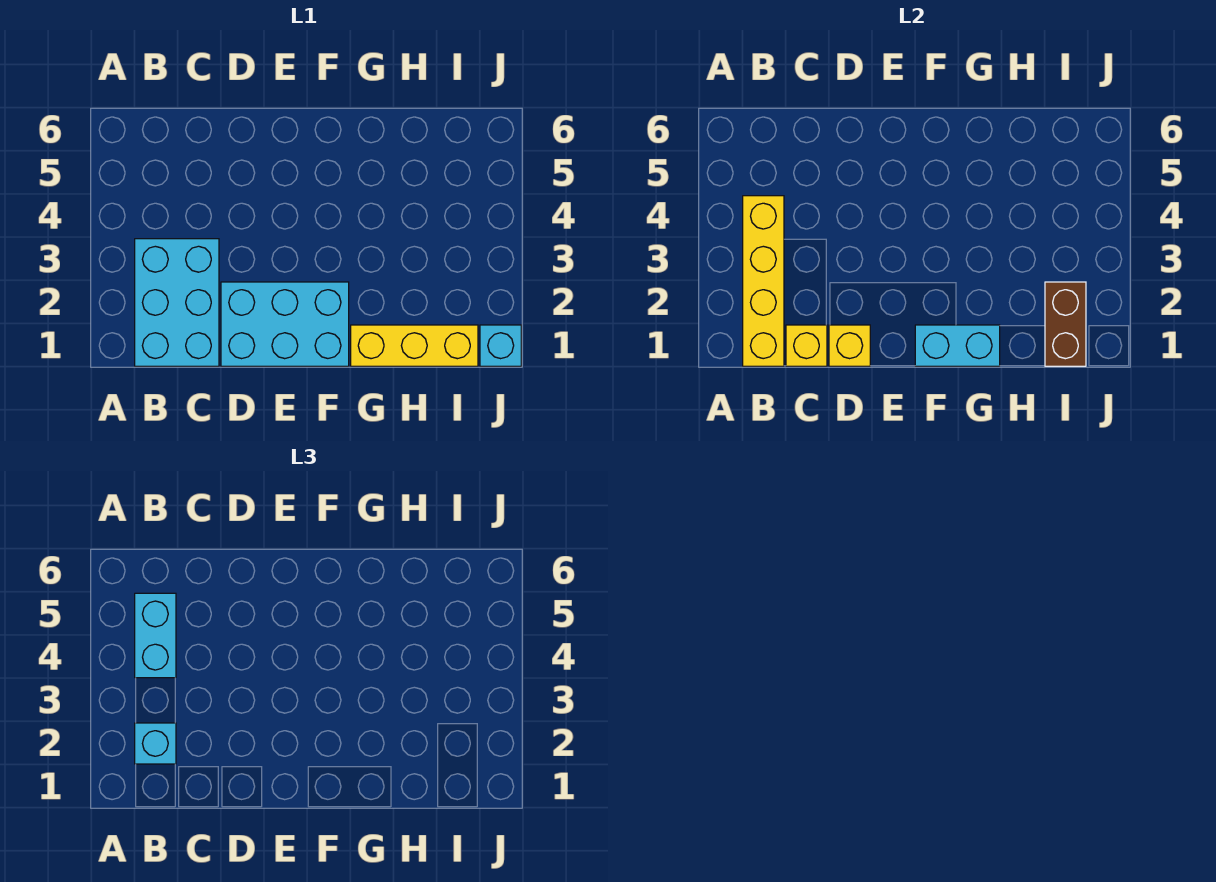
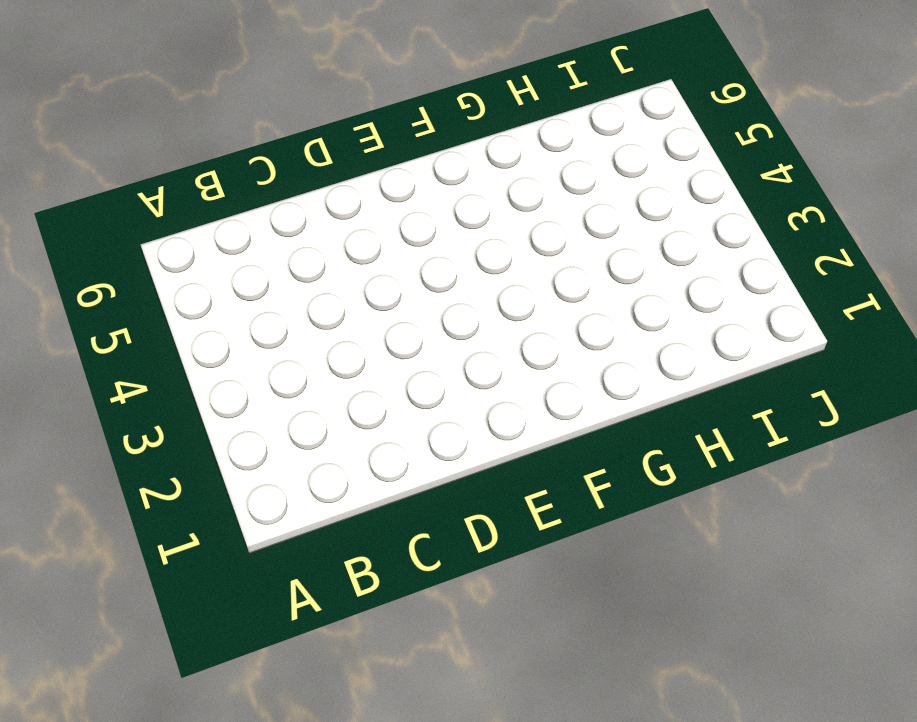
none -> cyan 2x3 brick [135,239,219,366]
none -> cyan 2x3 brick [221,282,349,366]

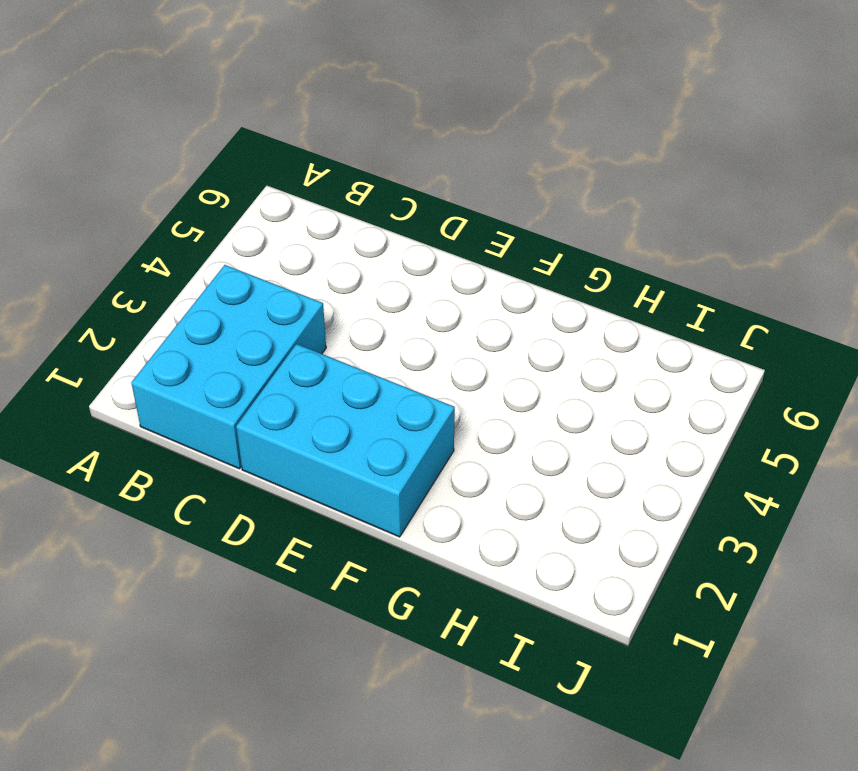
none -> yellow 1x3 brick [351,325,478,366]
none -> cyan 1x1 brick [480,325,521,366]

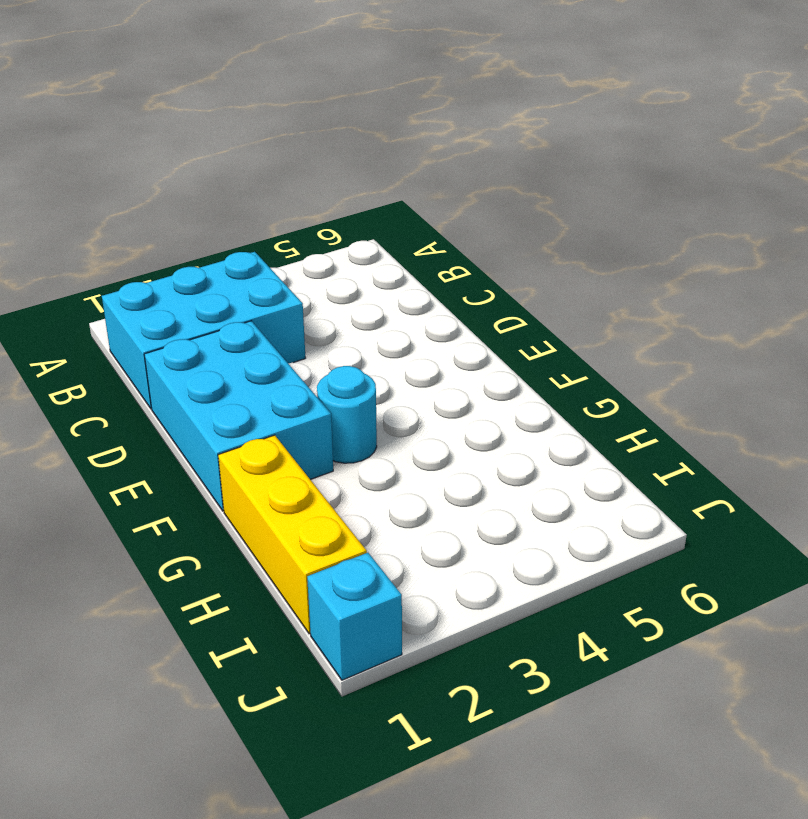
cyan 1x1 round brick [317,366,377,463] -> none
none -> yellow 1x4 brick [743,196,784,366]
none -> yellow 1x1 brick [786,325,827,366]

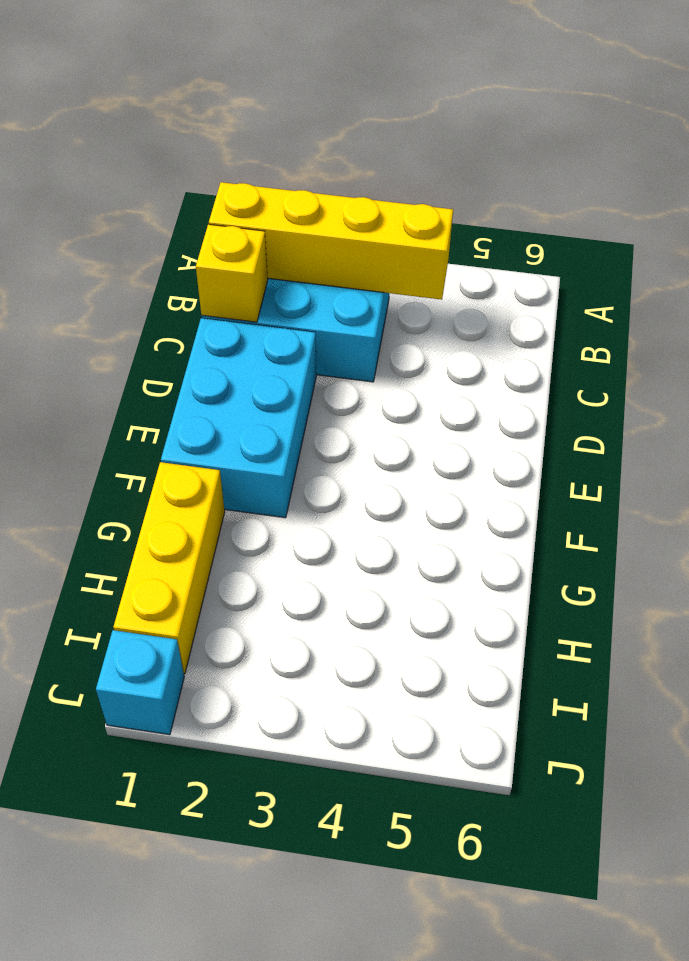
none -> yellow 1x1 brick [829,325,870,366]
none -> cyan 1x2 brick [915,325,1000,366]

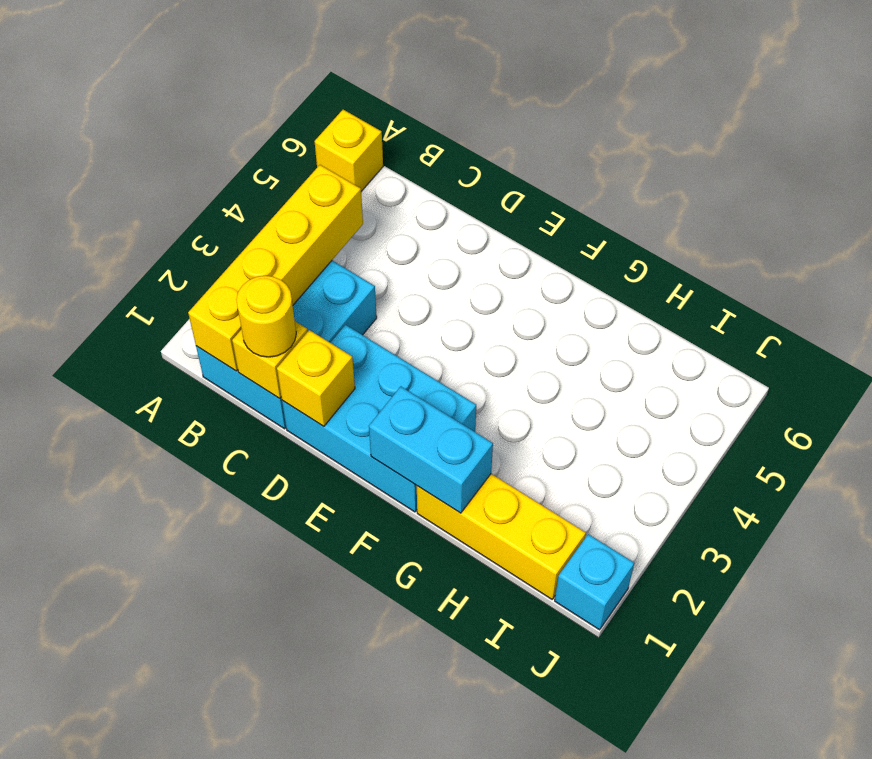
yellow 1x1 brick [315,110,383,191] -> none
yellow 1x1 round brick [236,276,296,357] -> none
none -> brown 1x2 brick [1045,282,1086,366]
none -> cyan 1x1 brick [135,723,176,764]

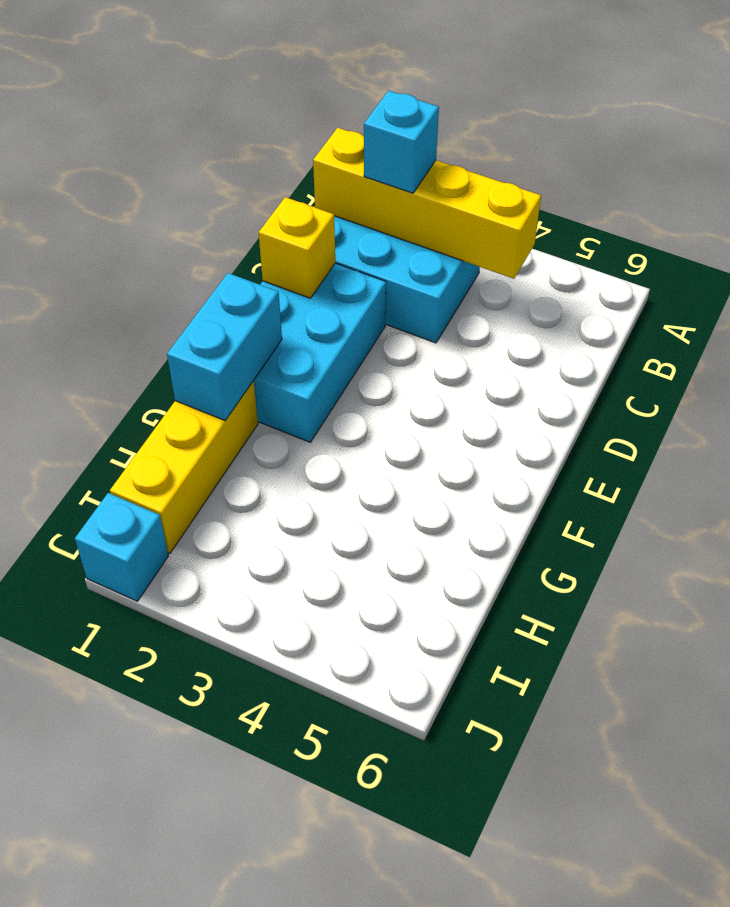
none -> yellow 1x1 brick [786,325,827,366]
none -> brown 1x2 brick [1045,282,1086,366]

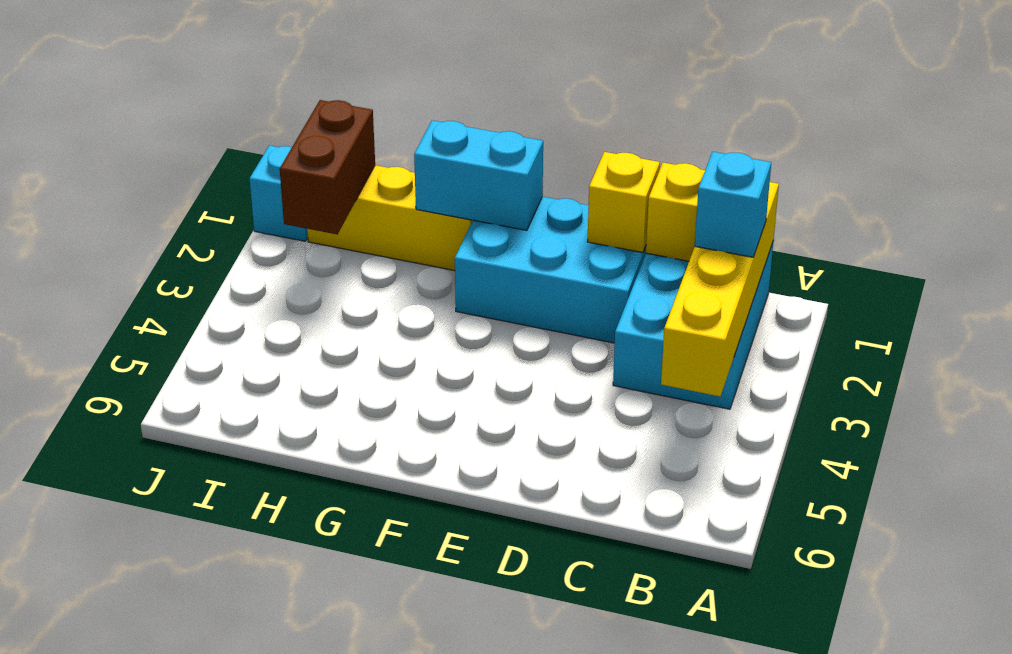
none -> cyan 1x2 brick [135,593,176,678]

